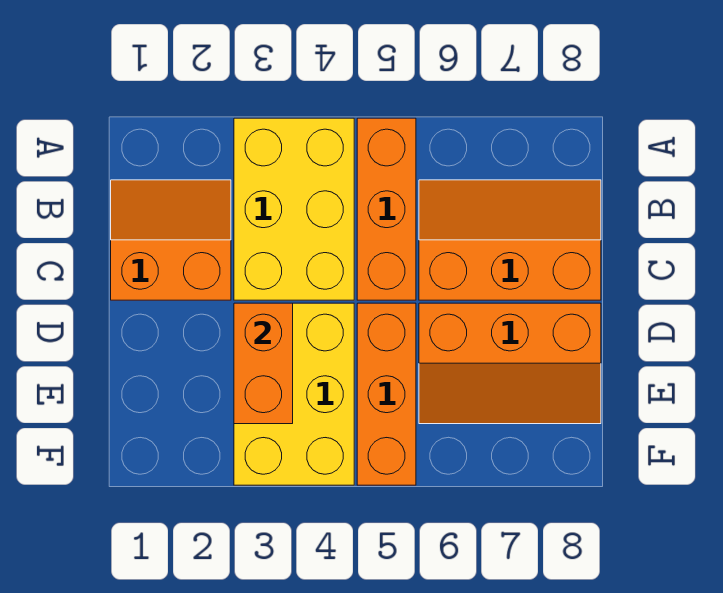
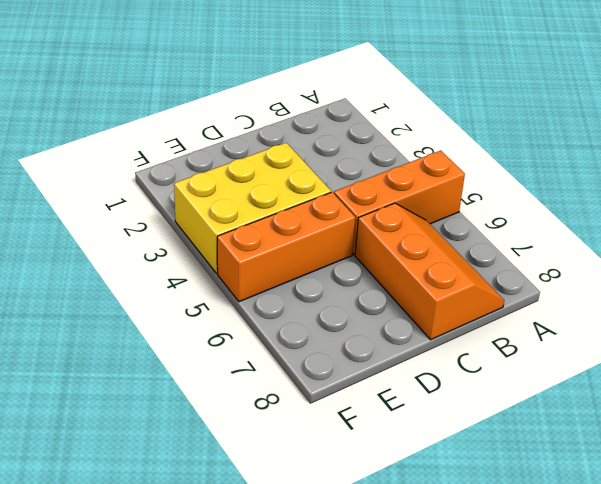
none -> yellow 2x3 brick [234,118,354,300]
none -> orange 2x2 slope [111,180,231,300]

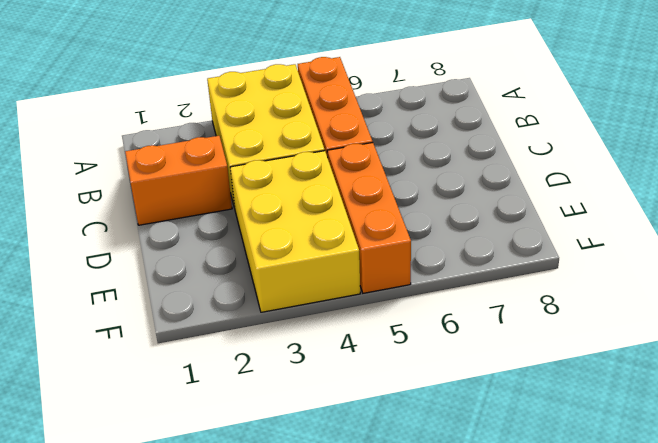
none -> orange 2x3 slope [419,180,601,300]
none -> orange 2x3 slope [419,303,601,424]

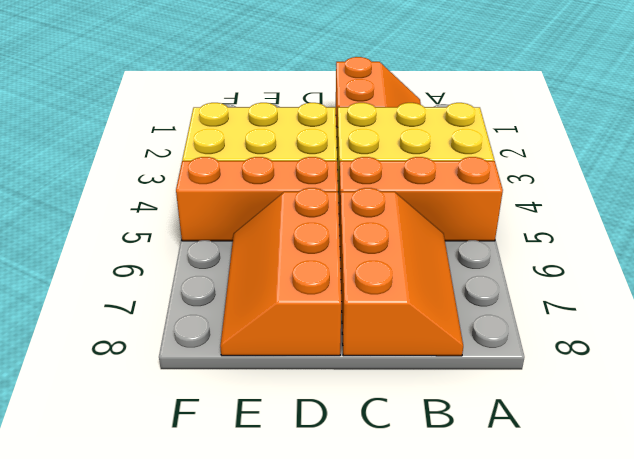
none -> orange 1x2 brick [234,303,293,424]

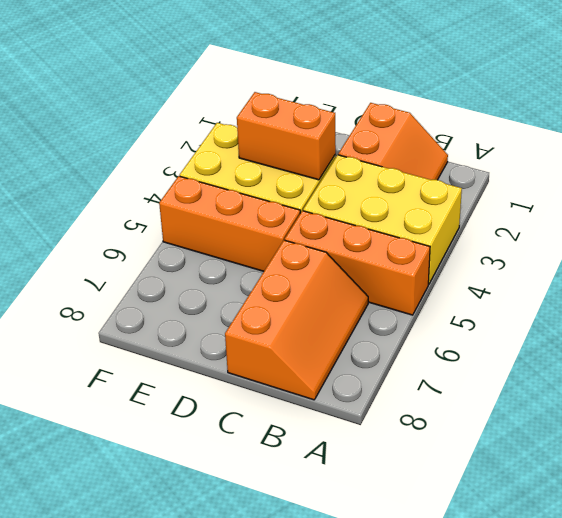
none -> orange 2x3 slope [419,303,601,424]

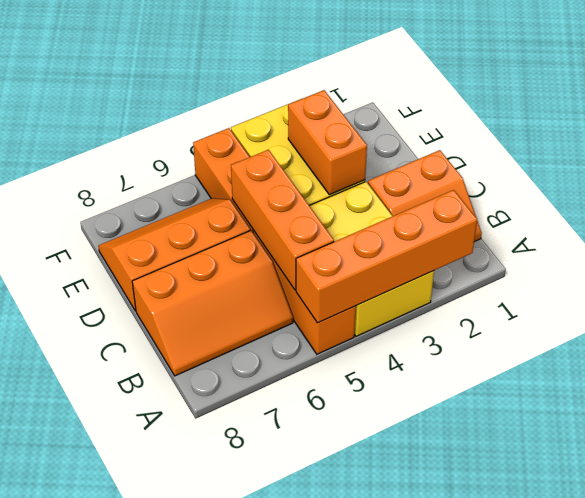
orange 1x4 brick [296,190,477,323] -> none
orange 1x3 brick [231,150,334,290] -> none

